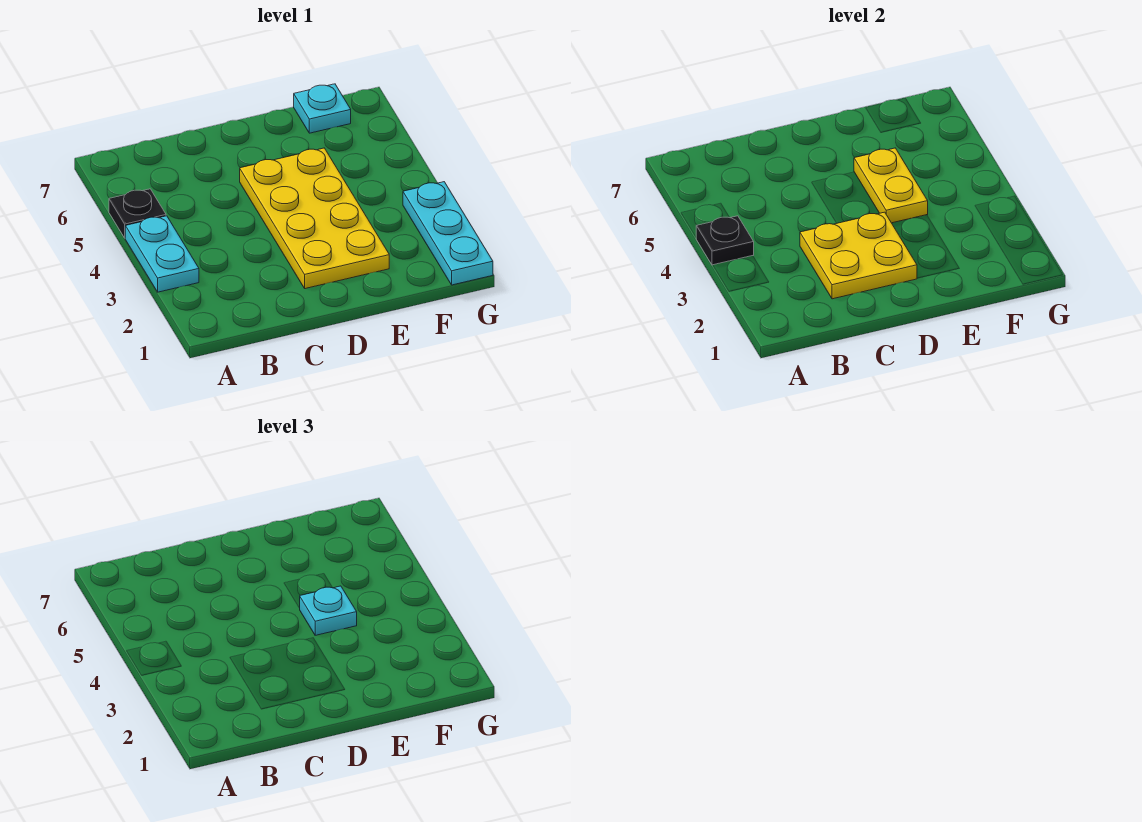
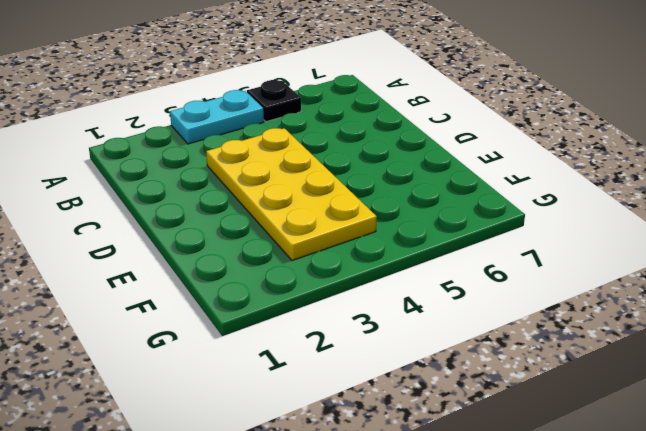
yellow 2x4 plate [206,128,377,260] -> yellow 2x4 plate turned to [240,148,389,289]
none -> cyan 1x1 plate [294,84,351,133]
none -> cyan 1x3 plate [403,182,493,285]

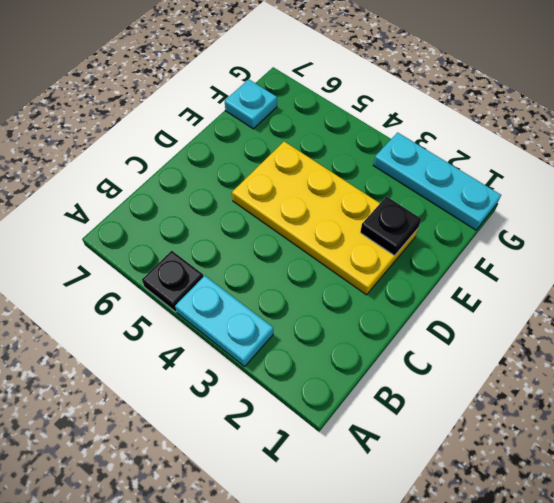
black 1x1 plate [360,196,421,256] -> black 1x1 plate moved to [696,216,754,265]
none -> yellow 2x2 plate [800,212,917,299]
none -> yellow 1x2 plate [854,148,928,223]

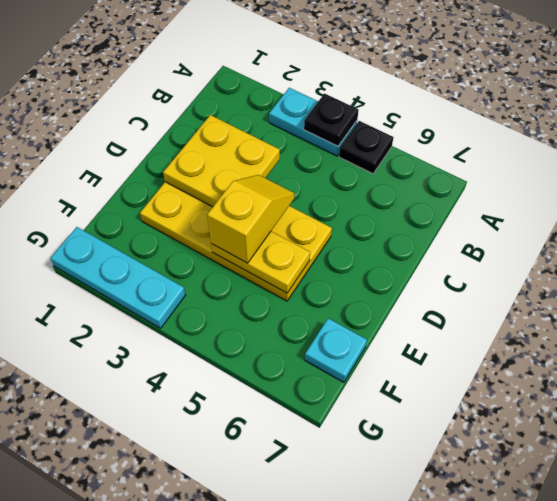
yellow 1x2 slope [207,175,295,263] -> cyan 1x1 plate [300,586,357,635]

